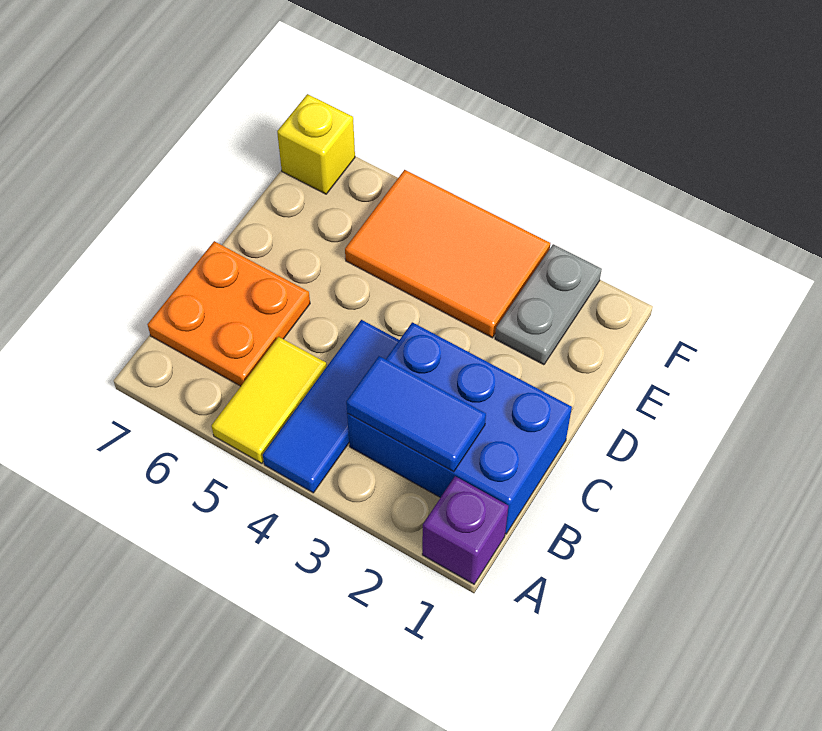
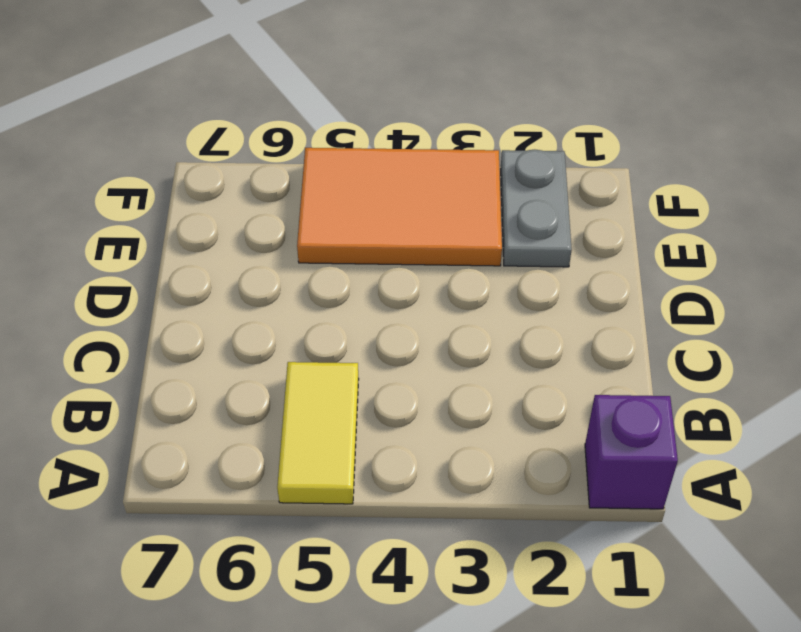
none -> blue 1x3 tile [263,320,399,493]
none -> blue 2x3 brick [347,322,572,534]

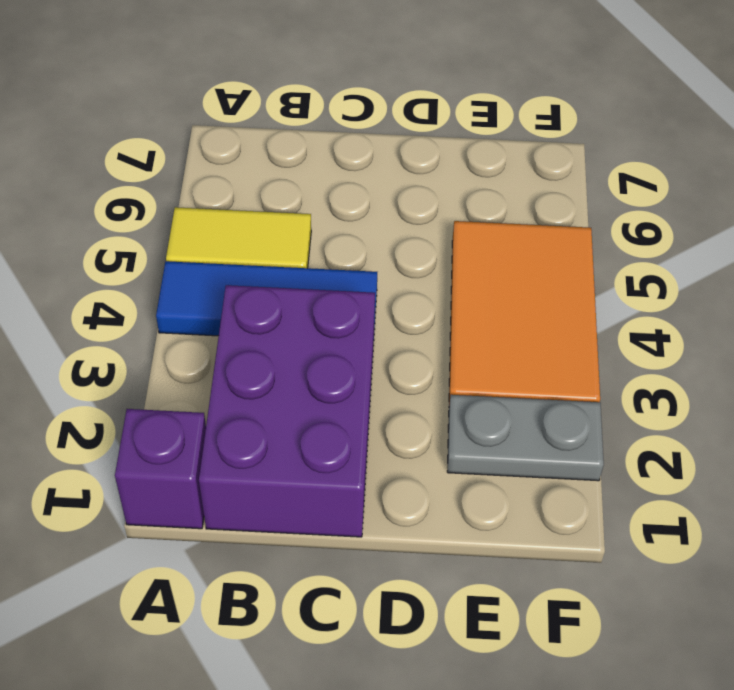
purple 2x3 brick [199,285,375,537] -> blue 2x3 brick [347,322,572,534]
none -> orange 2x2 plate [147,241,310,386]
none -> yellow 1x1 brick [277,94,355,194]

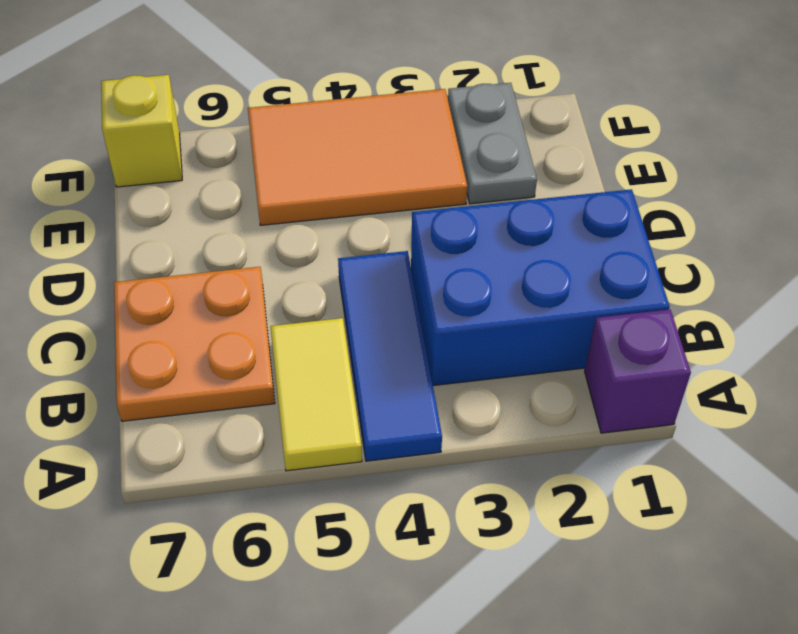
none -> blue 1x2 tile [346,356,486,472]

